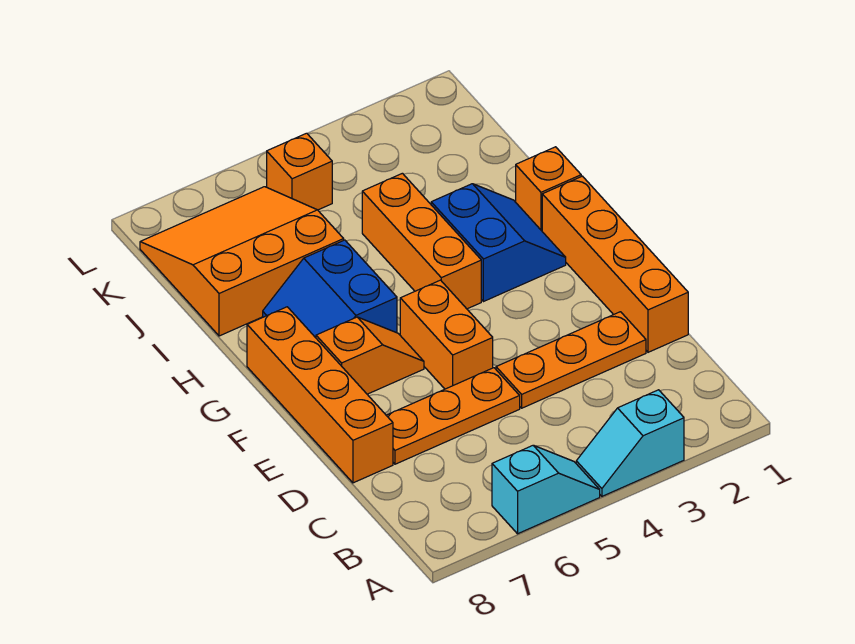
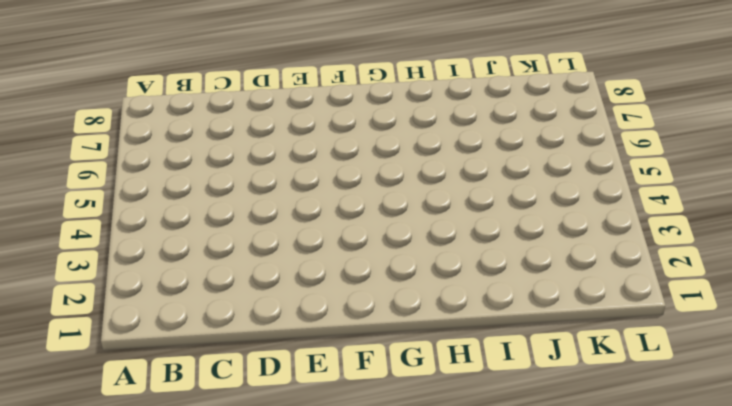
none -> cyan 1x2 slope [576,390,684,496]
none -> cyan 1x2 slope [492,445,600,534]
none -> orange 1x4 brick [542,176,688,352]

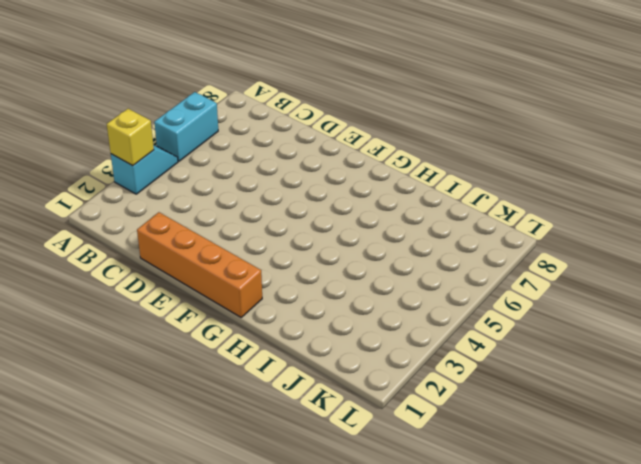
yellow 1x1 brick [107,109,154,166] -> none
cyan 1x2 brick [154,92,218,161] -> cyan 1x2 slope [492,445,600,534]
none -> orange 1x3 plate [496,312,646,408]
none -> orange 1x3 plate [386,368,520,464]
none -> orange 1x4 brick [247,307,393,483]

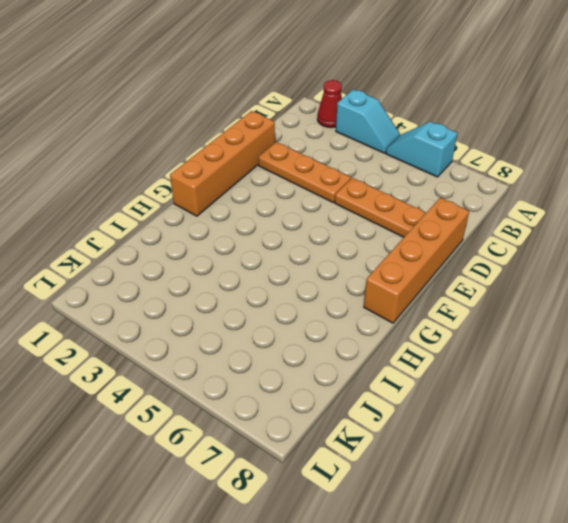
red 1x1 cone [317,80,342,128] -> none
none -> orange 1x2 brick [400,280,493,389]
none -> orange 1x2 slope [316,317,424,394]
none -> blue 2x2 slope [431,184,566,302]

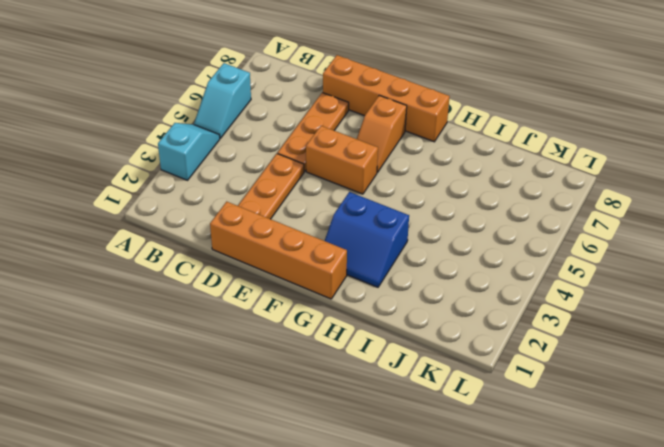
none -> orange 1x3 brick [362,173,481,309]
none -> blue 2x2 slope [263,240,397,338]
none -> orange 1x1 brick [516,147,581,231]

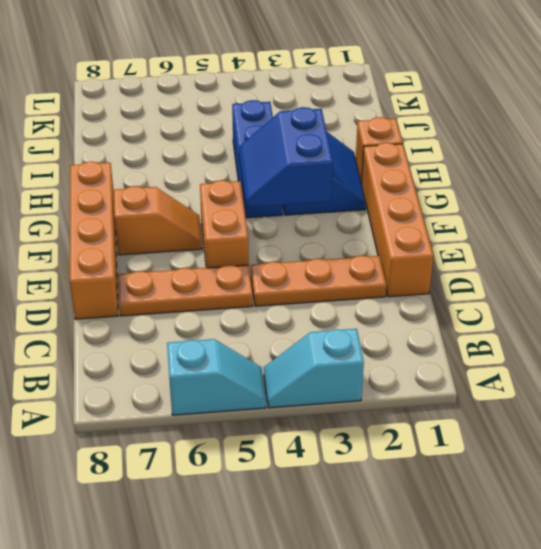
blue 2x2 slope [239,107,333,207] -> blue 2x2 slope moved to [263,240,397,338]
blue 1x3 brick [232,100,283,218] -> orange 1x3 brick [362,173,481,309]
none -> orange 3x3 slope [140,187,344,336]
none -> orange 1x1 brick [267,133,332,210]

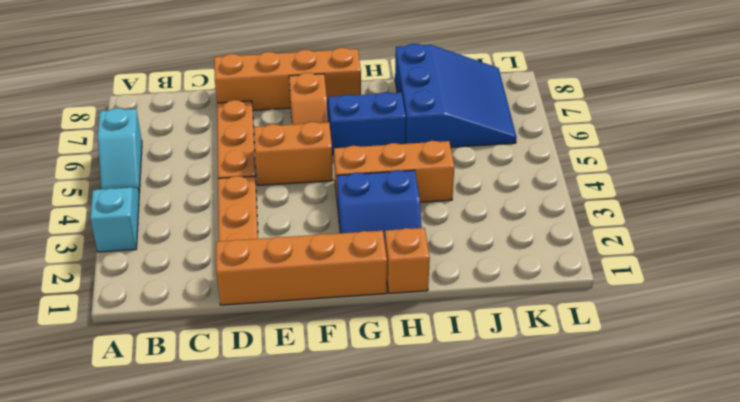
blue 3x3 slope [395,44,517,147] -> orange 3x3 slope [140,187,344,336]
none -> orange 1x1 brick [267,133,332,210]

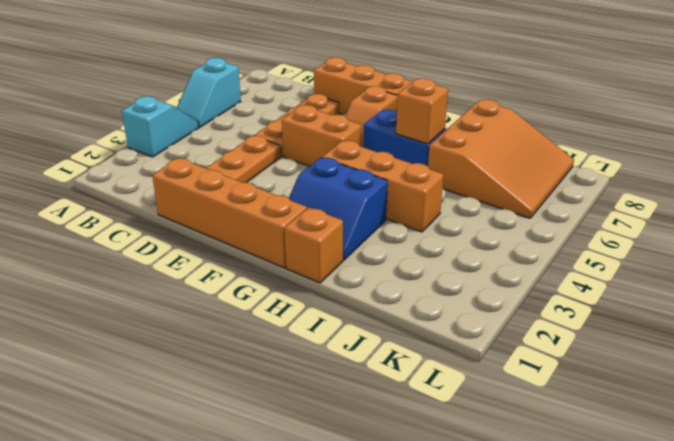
orange 1x1 brick [396,78,448,144] -> orange 1x1 brick moved to [267,133,332,210]

